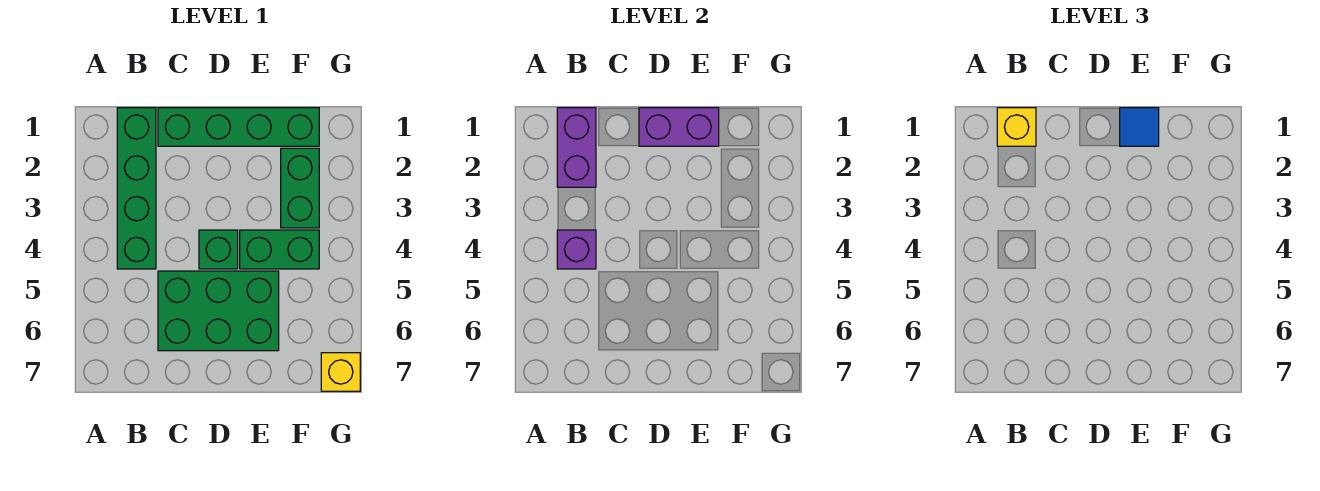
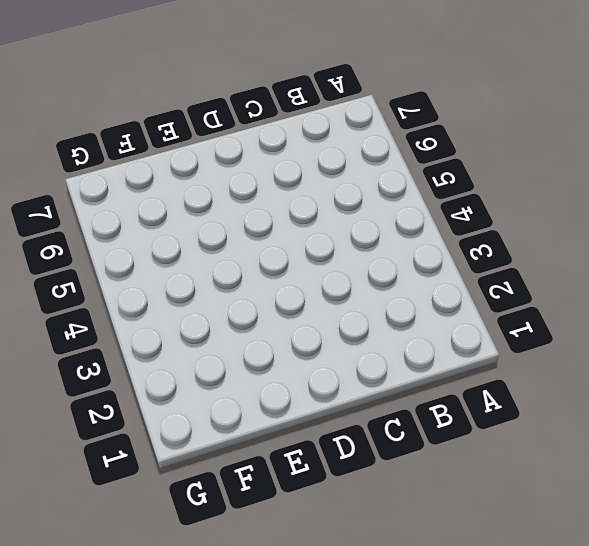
none -> green 1x4 brick [117,108,156,269]
none -> green 1x4 brick [158,108,319,146]
none -> green 2x3 brick [158,271,279,351]

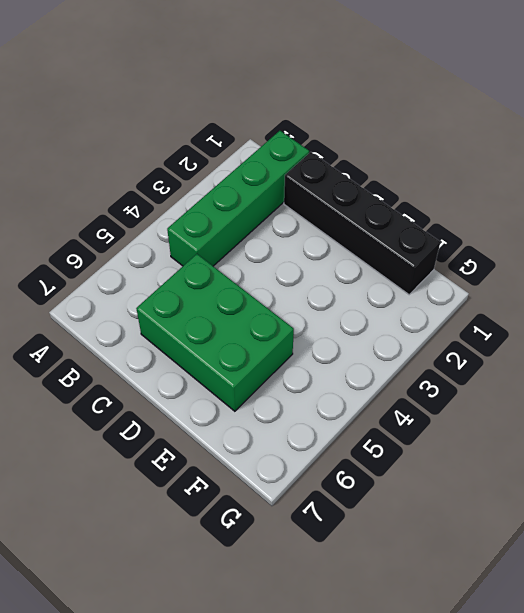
black 1x4 brick [284,152,440,295] -> green 1x4 brick [158,108,319,146]
none -> green 1x1 brick [199,230,238,269]
none -> green 1x2 brick [240,230,319,269]
none -> green 1x2 brick [281,148,319,228]

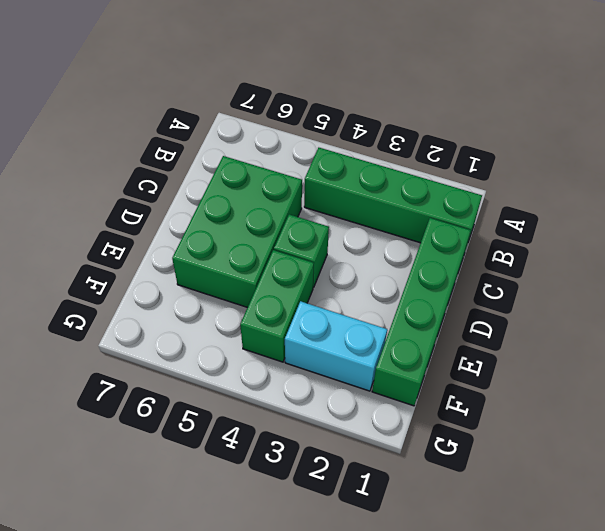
cyan 1x2 brick [285,301,387,391] -> green 1x2 brick [281,148,319,228]
none -> yellow 1x1 brick [321,353,360,391]
none -> purple 1x2 brick [557,108,596,187]
none -> purple 1x1 brick [557,230,596,269]

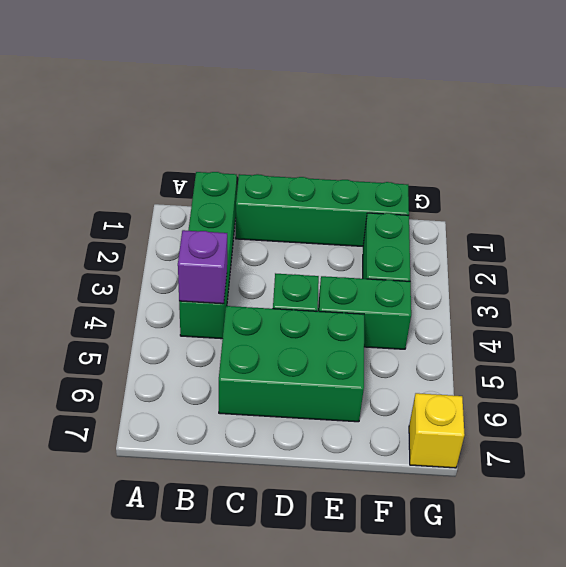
none -> purple 1x2 brick [557,108,596,187]
none -> purple 1x2 brick [639,108,719,146]
none -> yellow 1x1 brick [997,108,1036,146]

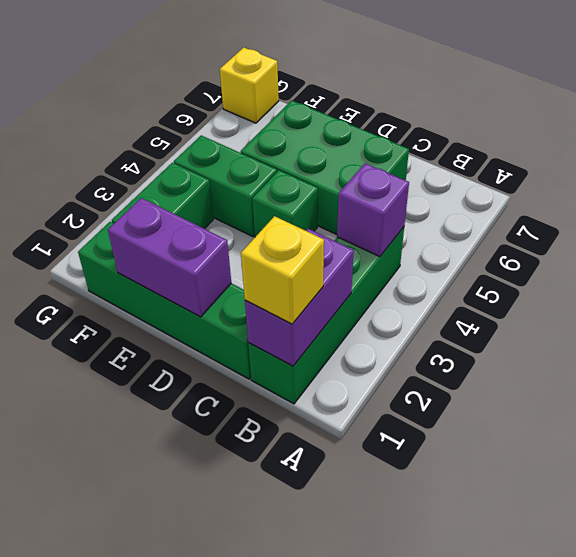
none -> blue 1x1 tile [1120,108,1159,146]

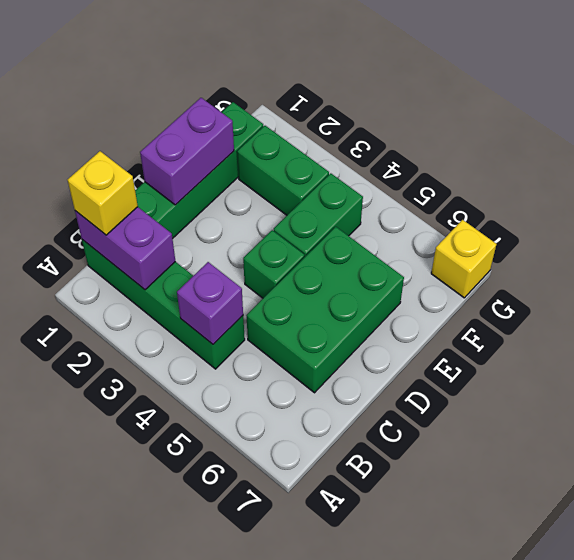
none -> blue 1x1 tile [1120,108,1159,146]

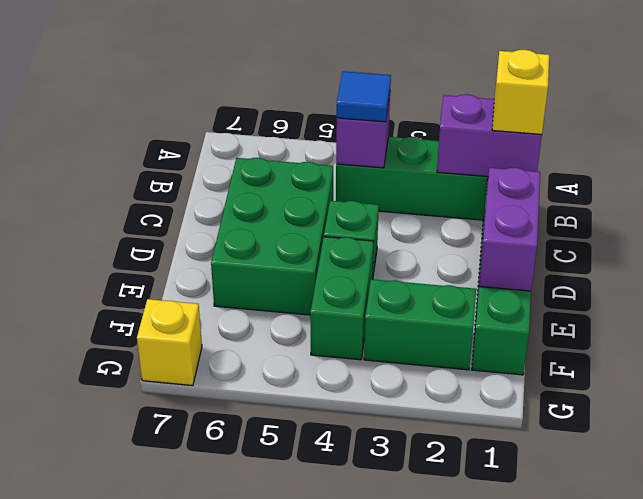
blue 1x1 tile [337,71,391,122] -> blue 1x1 tile moved to [1120,108,1159,146]

